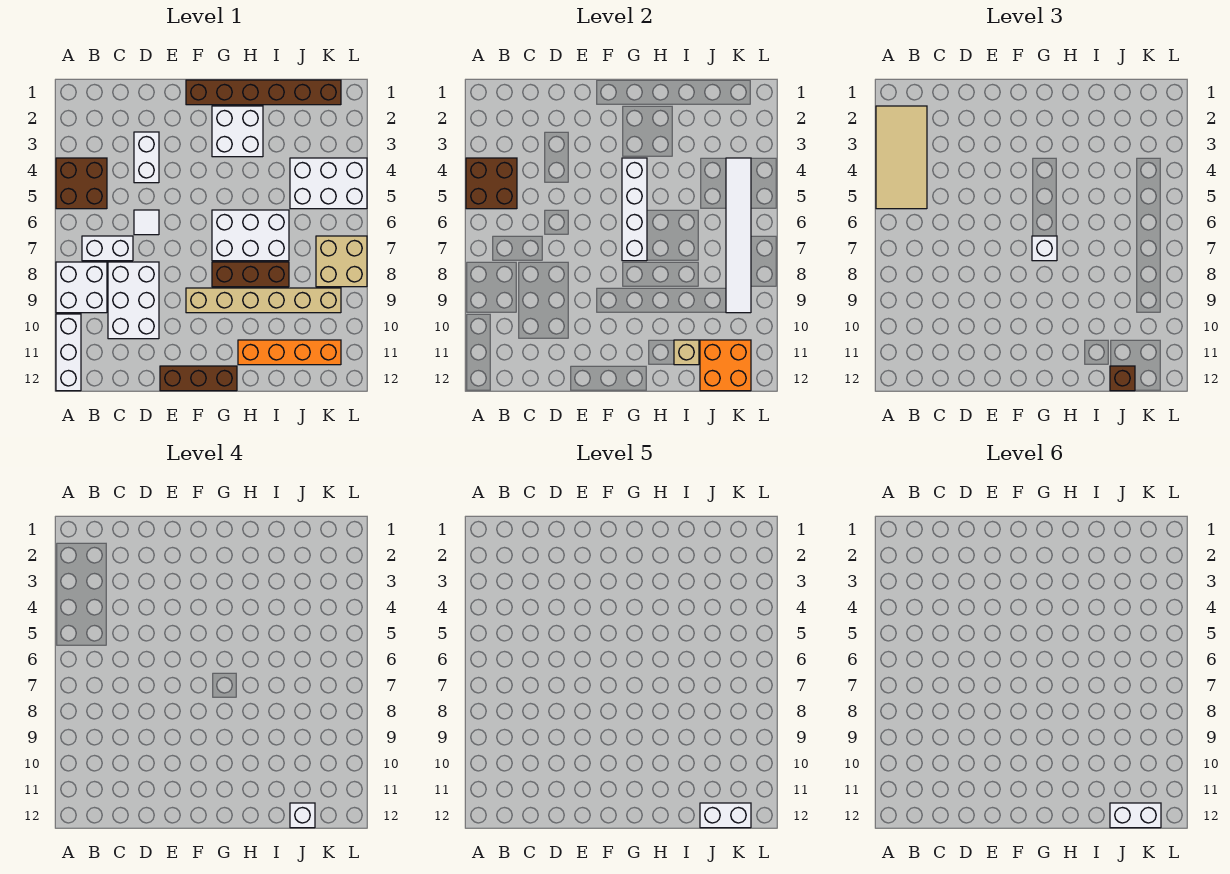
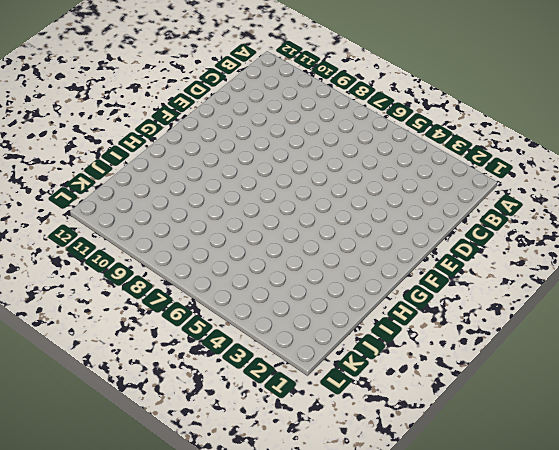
none -> brown 2x2 brick [56,158,107,209]
none -> white 2x2 brick [56,262,107,313]
none -> white 1x3 brick [56,314,81,391]

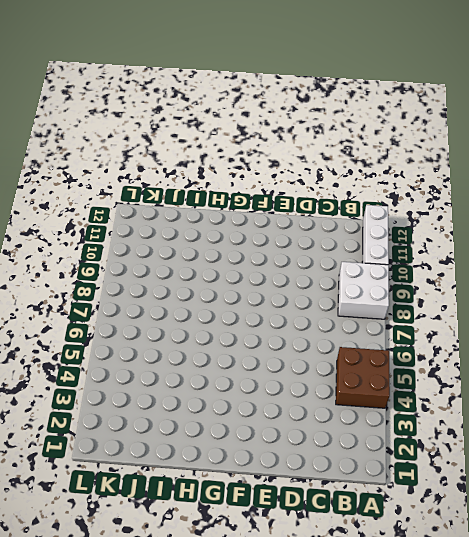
none -> white 1x2 brick [82,236,133,261]
none -> white 2x3 brick [108,262,159,339]
none -> white 1x2 brick [134,132,159,183]

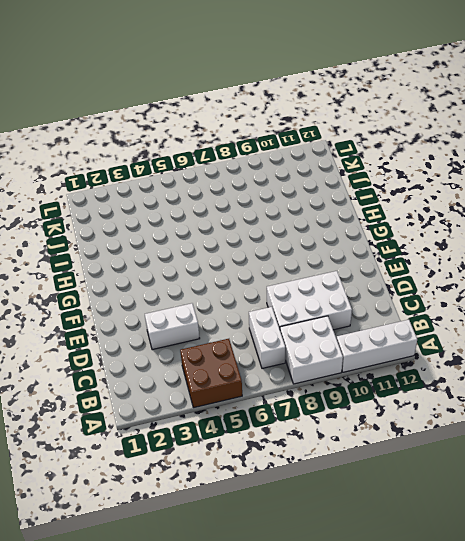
none -> white 1x1 tile [134,210,159,235]
none -> brown 1x3 brick [160,366,237,391]
none -> brown 1x6 brick [186,80,341,105]

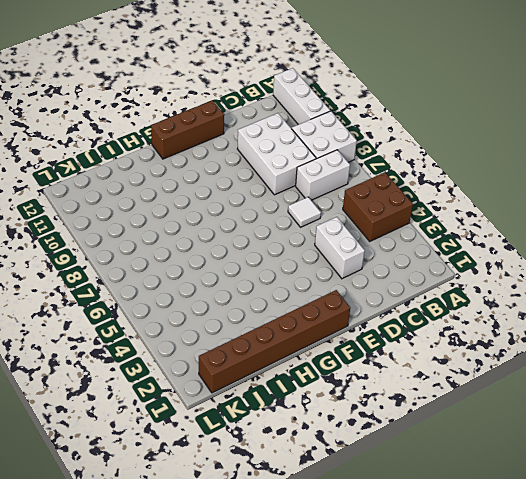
none -> tan 1x6 brick [186,288,341,313]
none -> white 2x2 brick [212,106,263,157]
none -> white 2x3 brick [212,210,289,261]

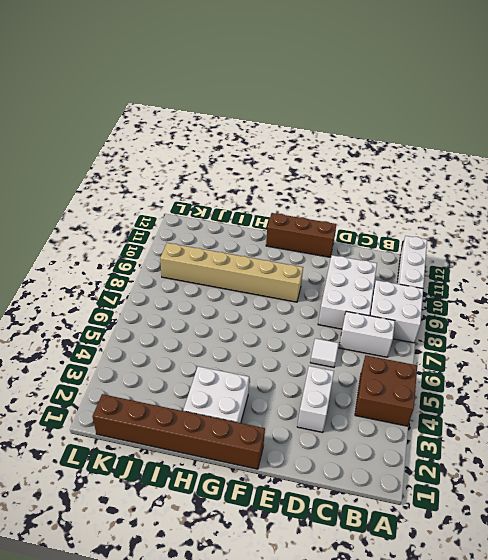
none -> white 2x3 brick [212,210,289,261]
none -> brown 1x3 brick [212,262,289,287]
none -> orange 1x4 brick [238,340,341,365]

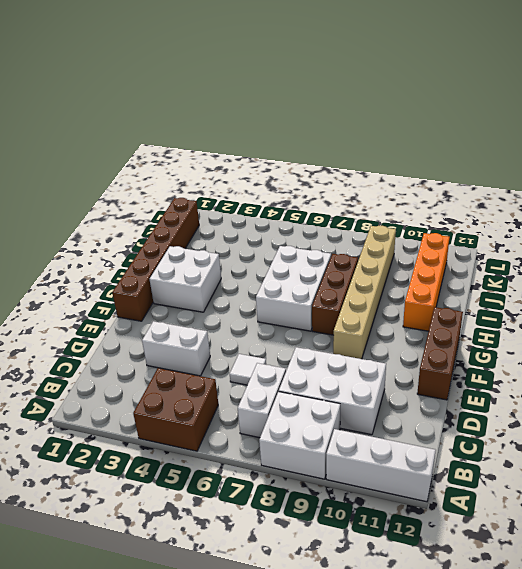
none -> white 2x3 brick [290,158,367,209]
none -> tan 2x2 brick [316,236,367,287]
none -> brown 2x2 brick [466,158,517,209]

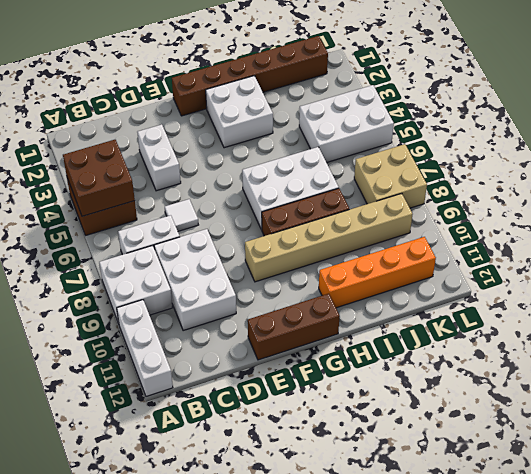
none -> white 1x4 brick [622,158,647,261]
none -> tan 1x1 brick [674,340,699,365]
none -> orange 2x2 brick [700,340,751,391]

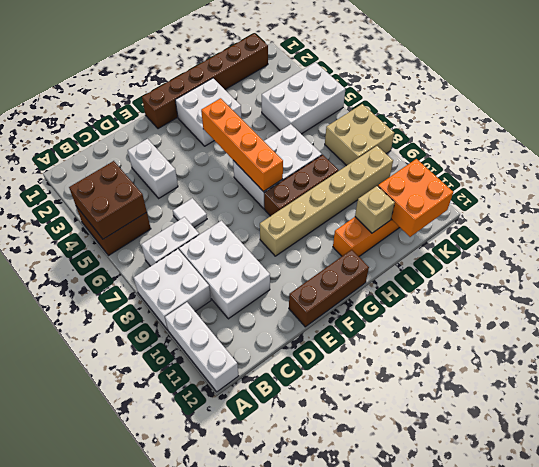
orange 1x4 brick [201,98,283,192] -> white 1x4 brick [622,158,647,261]
none -> white 1x6 tile [726,158,751,313]
none -> tan 2x4 tile [876,106,927,209]
none -> white 1x1 brick [1032,236,1057,261]

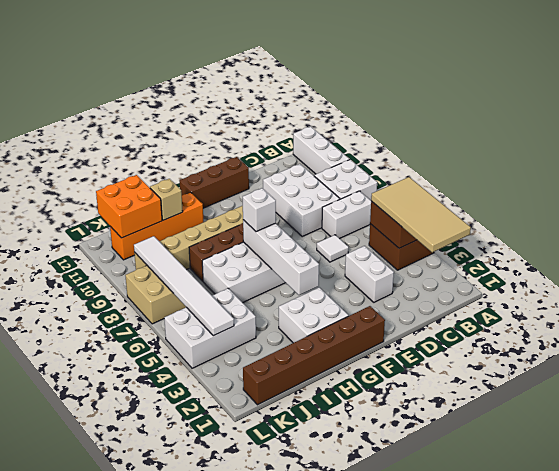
none -> brown 1x1 brick [1110,366,1135,391]
none -> white 1x1 brick [290,803,315,828]
none -> white 1x2 brick [700,803,751,828]

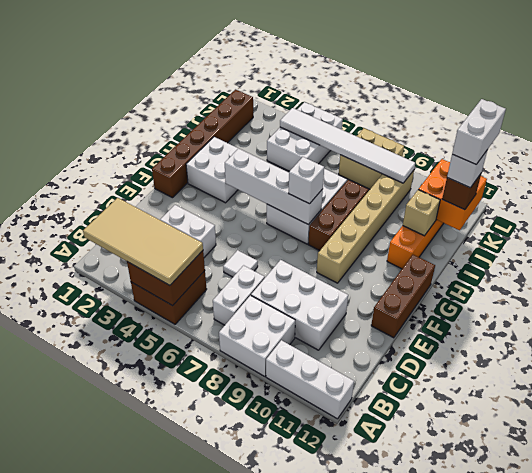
none -> white 1x2 brick [1110,803,1161,828]

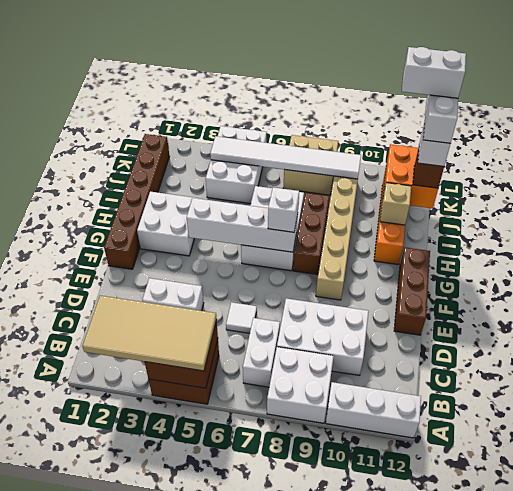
white 1x2 brick [402,47,466,98] -> white 1x2 brick turned to [1110,803,1161,828]

